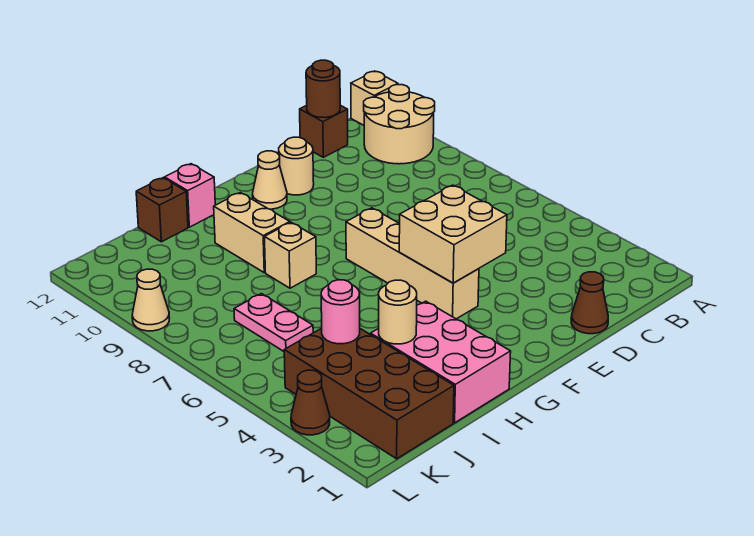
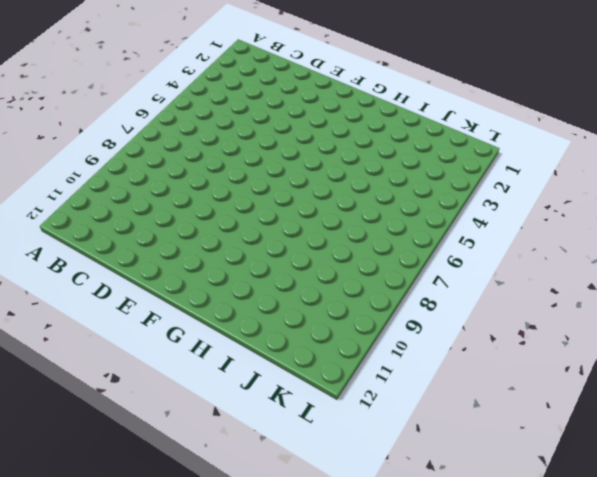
none -> tan 2x2 round brick [364,85,435,164]
none -> tan 1x1 brick [351,71,398,125]
none -> brown 1x1 brick [300,105,348,157]

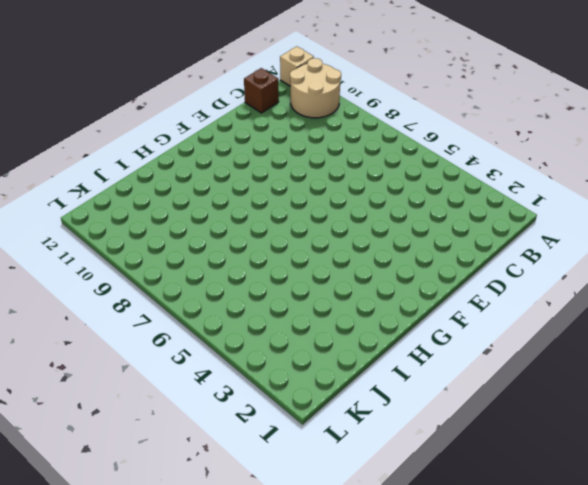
none -> brown 1x1 cone [571,272,608,334]
none -> tan 1x1 round brick [279,137,314,195]
none -> tan 1x4 brick [346,208,479,319]

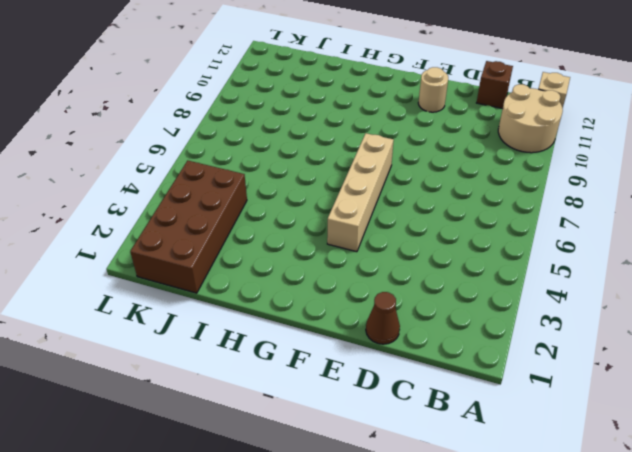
none -> tan 1x1 cone [253,151,287,209]
none -> pink 2x3 brick [371,301,511,423]
none -> tan 1x1 brick [265,222,316,288]

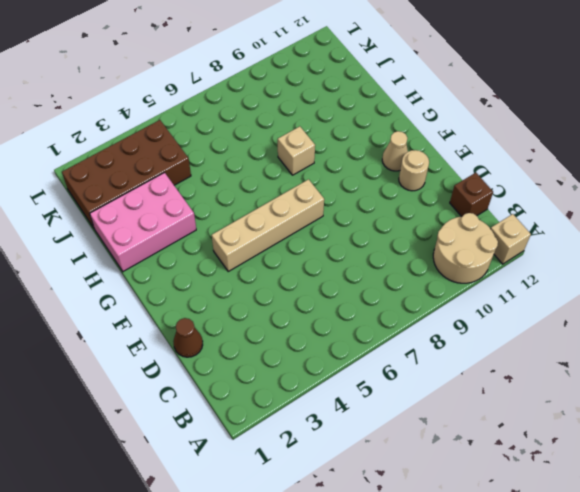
none -> tan 1x2 brick [214,193,290,273]
none -> pink 1x1 brick [165,164,215,227]
none -> brown 1x1 brick [136,178,188,242]

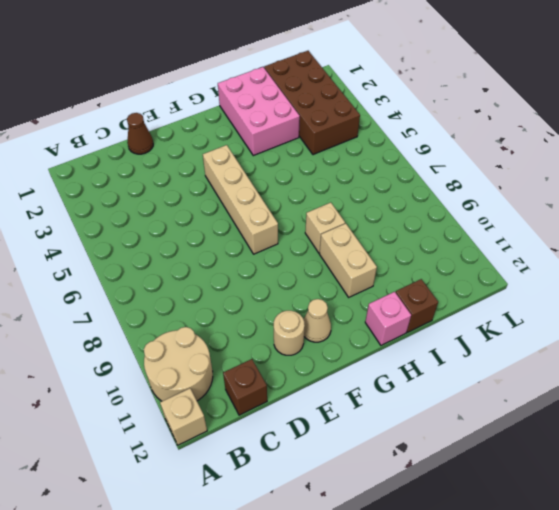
none -> pink 1x2 plate [234,294,313,351]
none -> brown 1x1 cone [291,370,330,435]
none -> tan 1x1 cone [132,269,169,331]

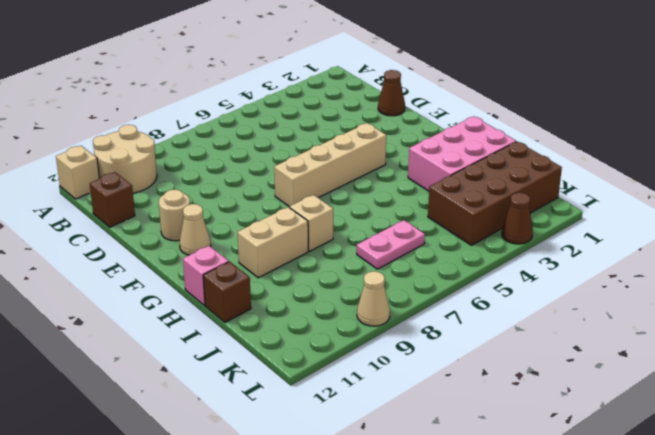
none -> brown 1x1 round brick [306,60,340,118]
none -> tan 2x2 brick [399,185,507,283]
none -> tan 1x1 round brick [379,280,417,344]

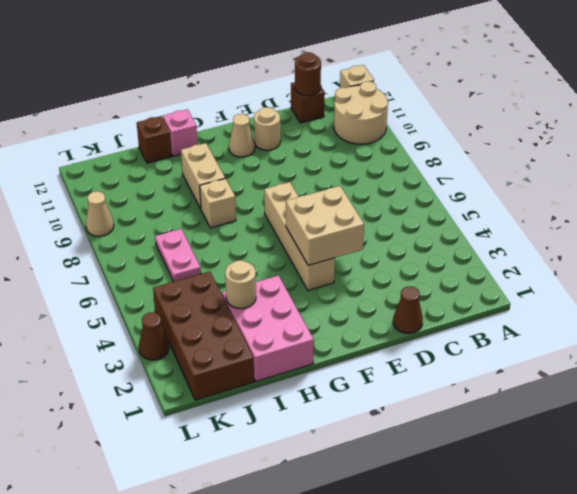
none -> pink 1x1 round brick [321,280,360,344]

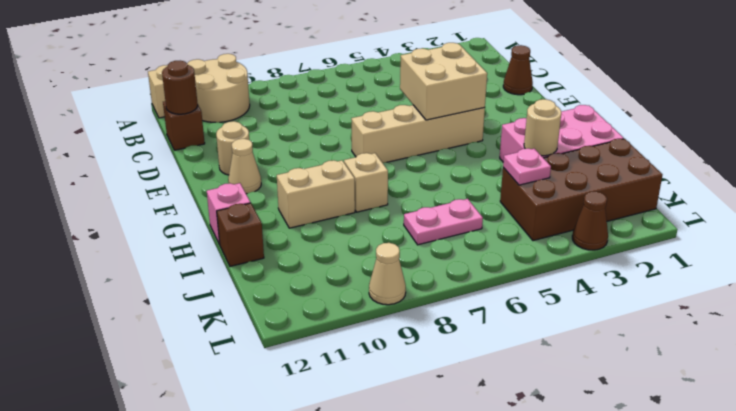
pink 1x1 plate [503,148,551,185] -> pink 1x1 round brick [321,280,360,344]

